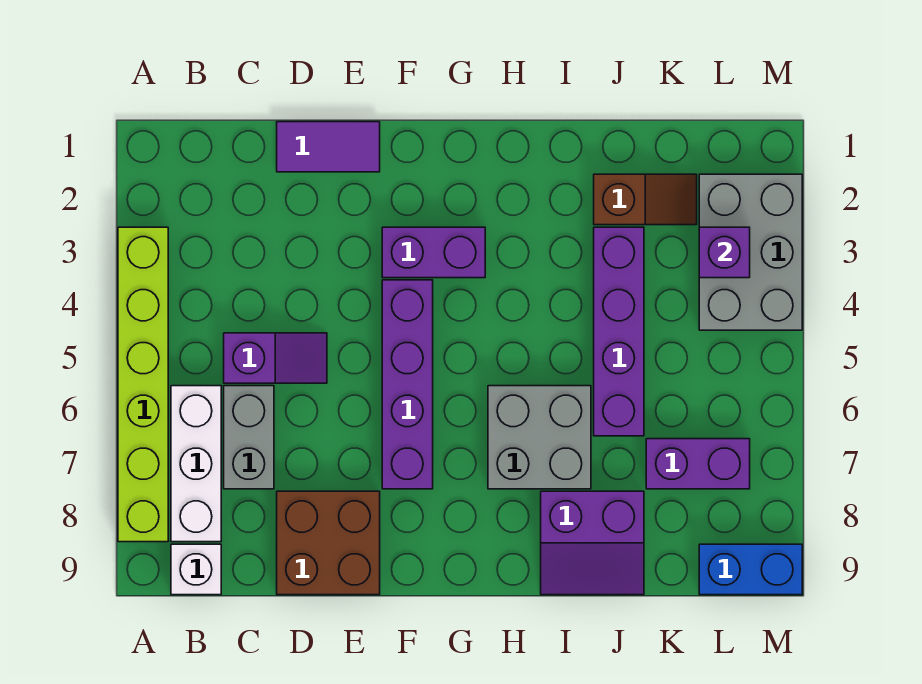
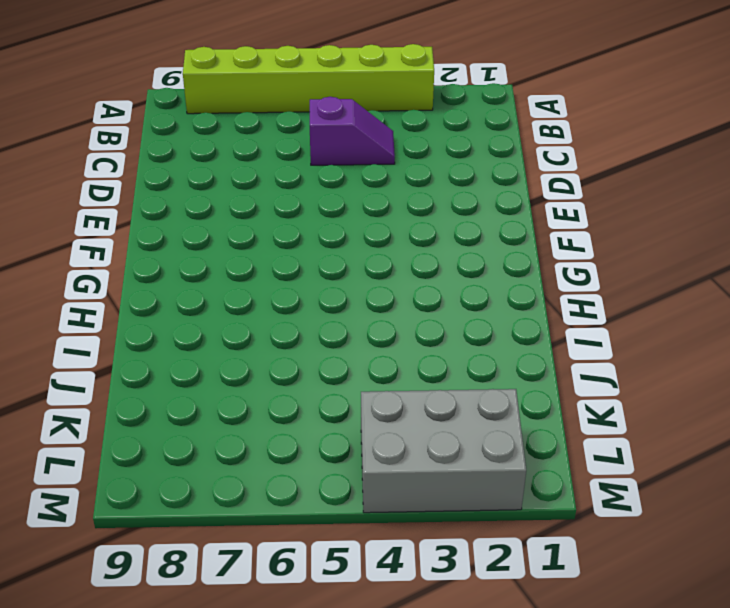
purple 1x2 slope [310,97,395,165] -> purple 1x2 slope turned to [224,333,327,383]
none -> white 1x3 brick [171,386,221,542]
none -> white 1x1 brick [171,544,221,595]
none -> grey 1x2 brick [224,386,274,489]

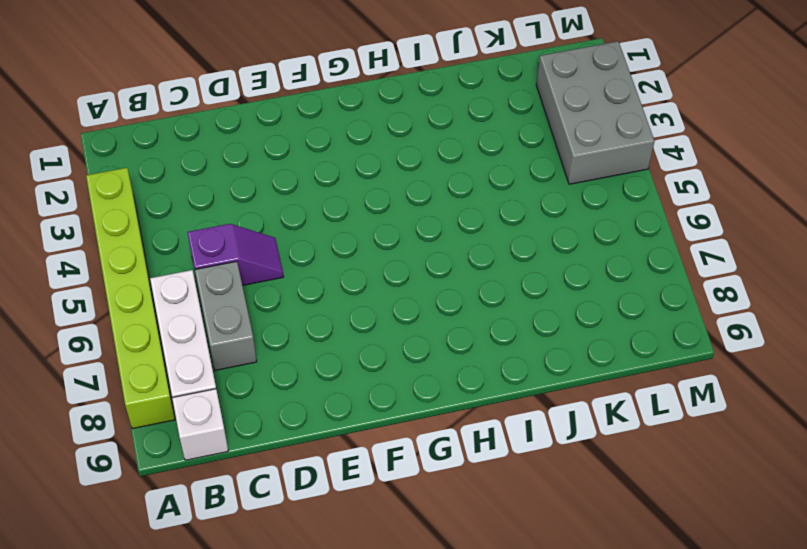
none -> purple 1x2 tile [277,122,380,172]
none -> brown 2x2 brick [277,491,380,595]
none -> purple 1x2 brick [382,227,485,278]

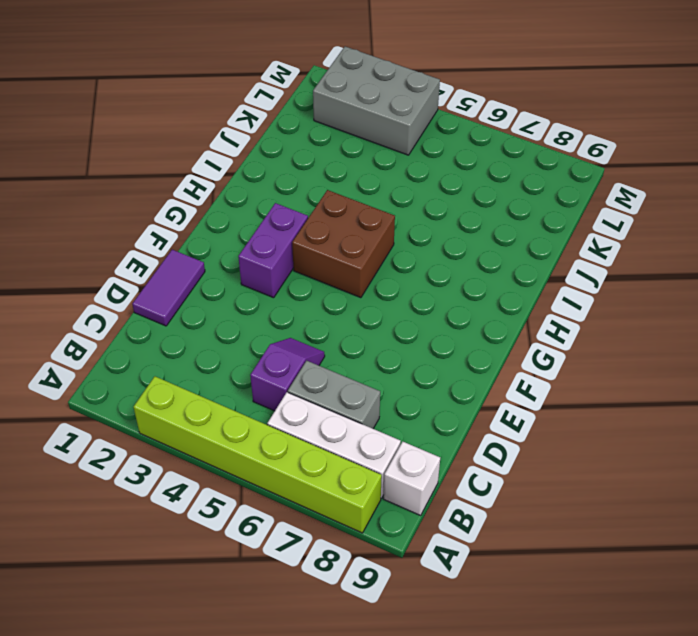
brown 2x2 brick [292,190,395,298] -> brown 2x2 brick moved to [277,491,380,595]
none -> purple 1x4 brick [382,280,433,489]
none -> grey 2x2 brick [488,386,591,489]
none -> purple 2x2 slope [541,491,644,595]

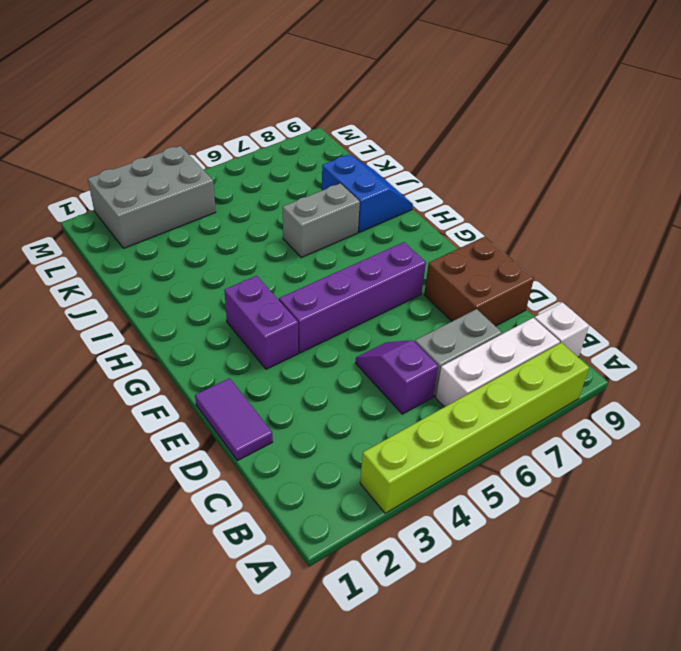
grey 1x2 brick [283,183,360,257] -> grey 2x2 brick [488,386,591,489]
blue 2x2 slope [322,154,413,233] -> purple 2x2 slope [541,491,644,595]
none -> brown 1x2 slope [594,174,697,225]
none -> purple 1x4 brick [594,227,644,436]
none -> purple 1x2 brick [646,439,750,489]

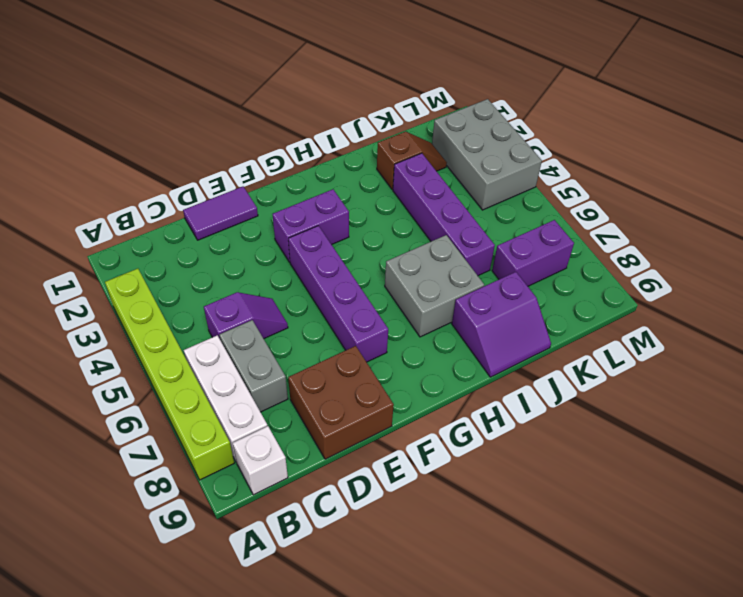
none -> blue 1x2 brick [699,544,802,595]
none -> purple 1x1 brick [699,227,750,278]

